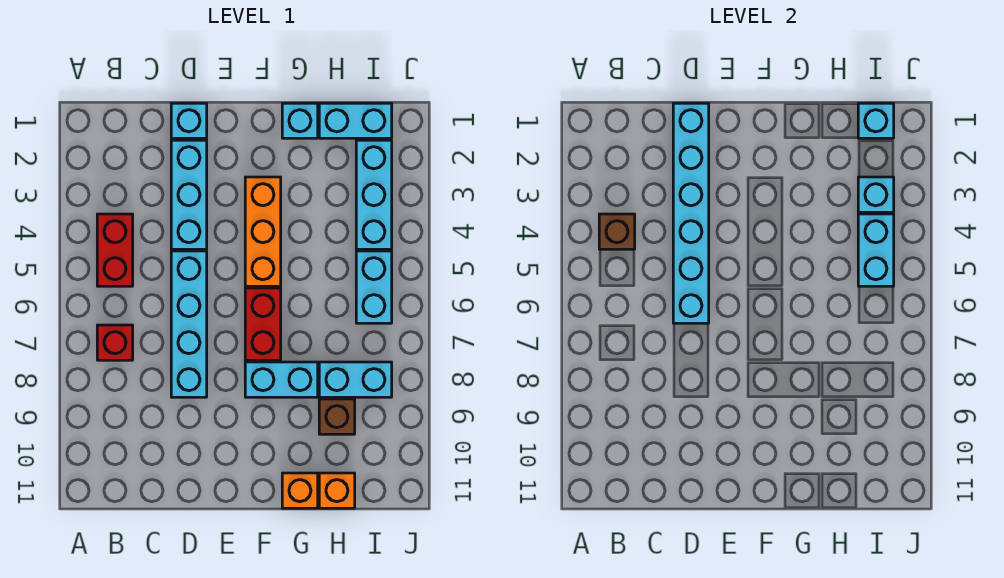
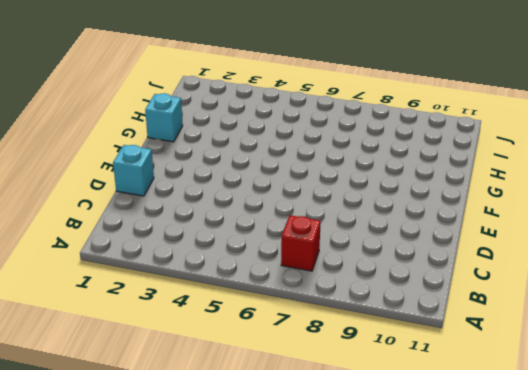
none -> red 1x2 brick [97,214,133,286]
none -> cyan 1x3 brick [171,140,207,249]
none -> cyan 1x4 brick [171,251,207,397]

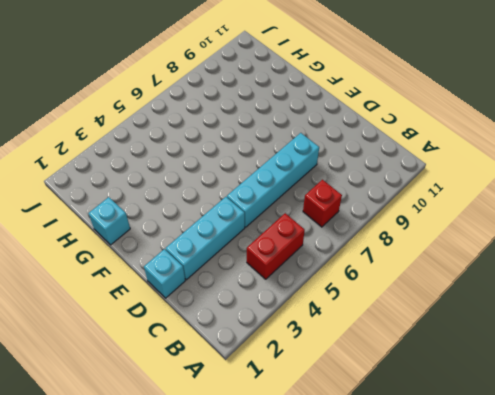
none -> orange 1x3 brick [245,177,281,286]
none -> red 1x2 brick [245,288,281,360]
none -> cyan 1x2 brick [245,362,318,397]

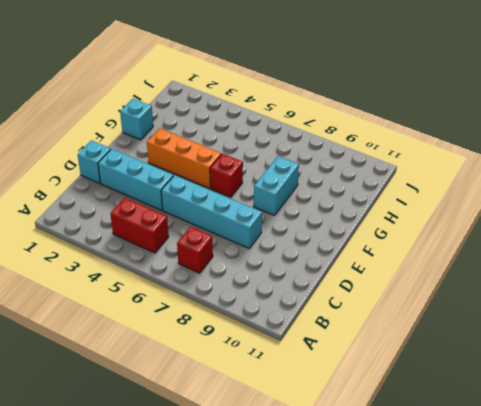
red 1x1 brick [210,154,243,197] -> red 1x2 brick [245,288,281,360]
none -> orange 1x1 brick [282,473,318,508]
none -> cyan 1x2 brick [319,103,392,138]
none -> cyan 1x2 brick [319,362,392,397]

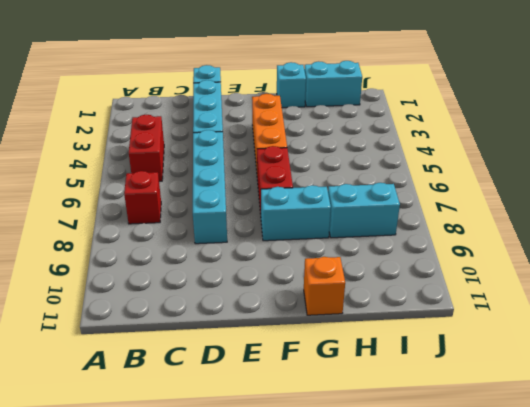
none -> brown 1x1 brick [319,399,355,434]
none -> orange 1x1 brick [319,473,355,508]
none -> cyan 1x3 brick [356,140,392,249]

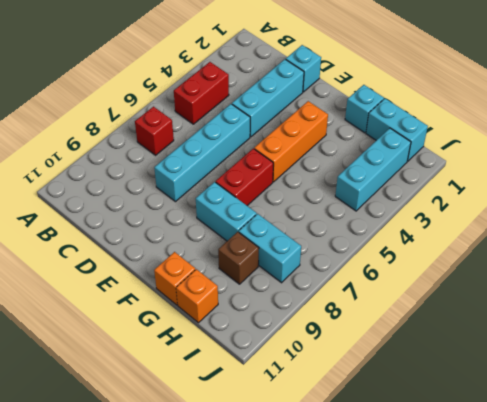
none -> cyan 1x2 brick [356,251,392,323]
none -> brown 1x1 brick [599,214,635,249]
none -> cyan 1x6 brick [673,103,709,323]

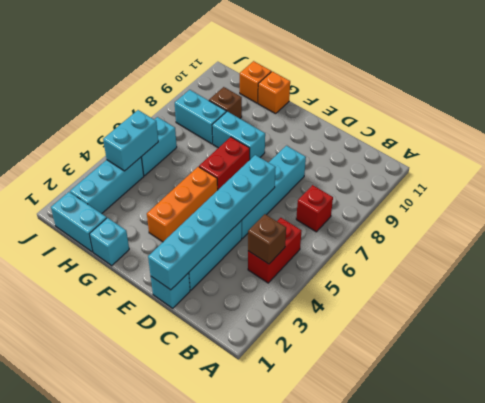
none -> cyan 1x1 brick [858,103,894,138]
none -> cyan 1x1 brick [858,177,894,212]

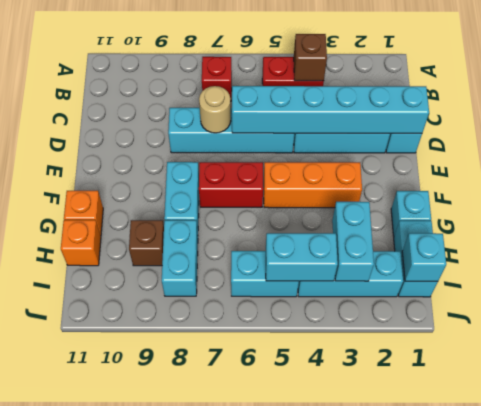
tan 1x1 round brick [199,86,231,133] -> none
cyan 1x2 brick [332,202,374,281] -> cyan 1x1 brick [858,177,894,212]

